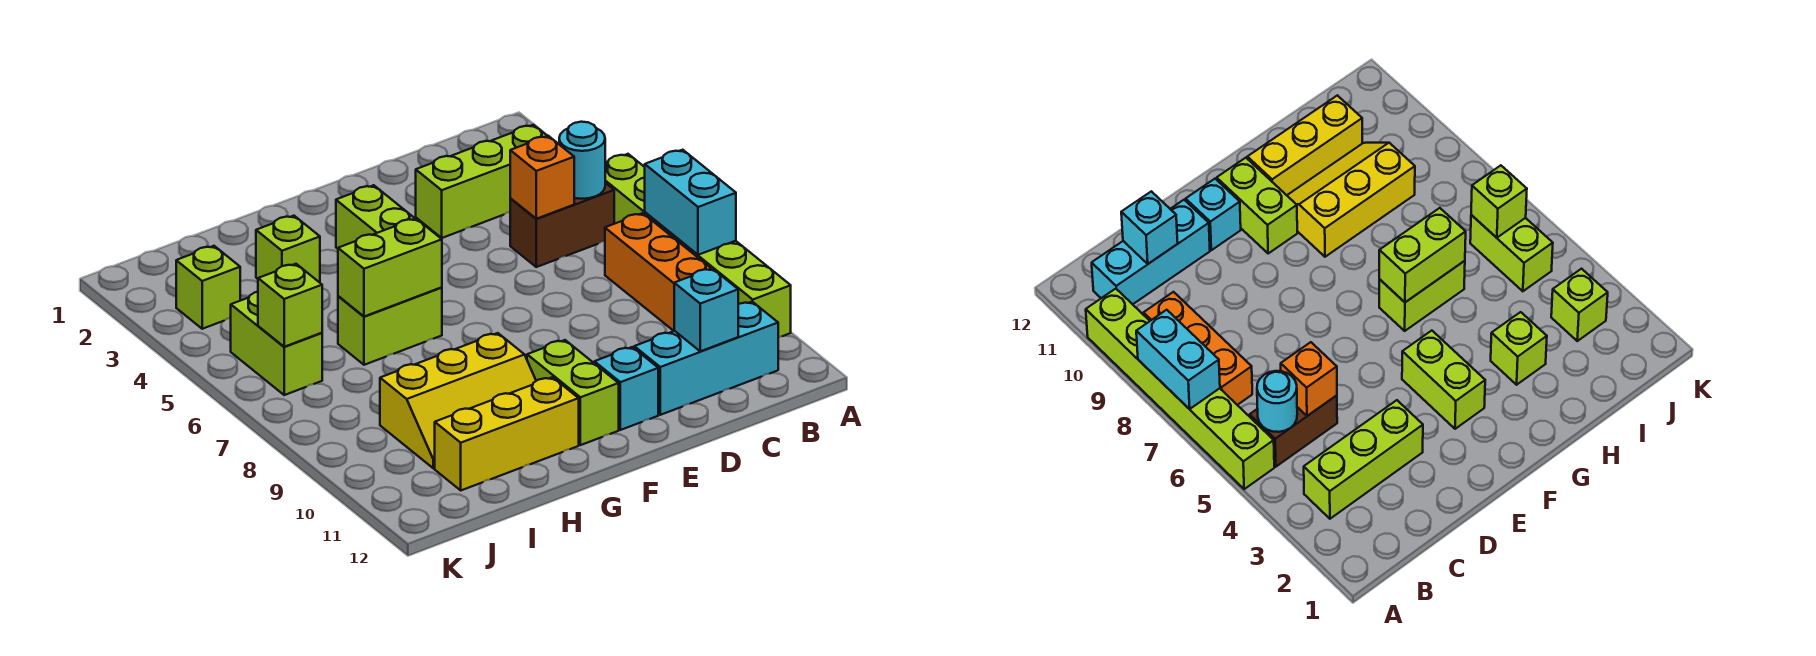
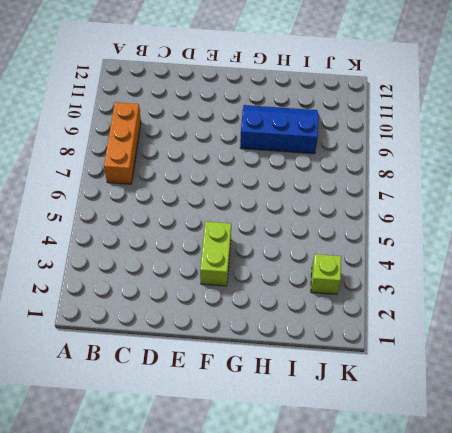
blue 2x3 slope [240,105,319,154] -> yellow 2x3 slope [380,333,536,468]
none -> lime 1x6 brick [605,154,791,337]
none -> lime 1x3 brick [416,125,547,238]
none -> brown 1x2 brick [510,183,614,267]

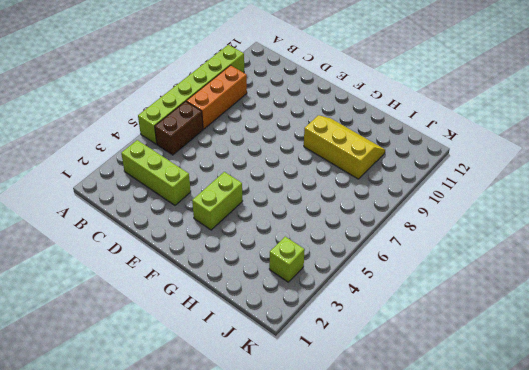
brown 1x2 brick [155,101,203,155] -> brown 1x2 brick turned to [510,183,614,267]
none -> cyan 1x3 brick [634,302,778,415]
none -> cyan 1x1 brick [594,347,658,430]
none -> lime 1x2 brick [527,340,619,445]

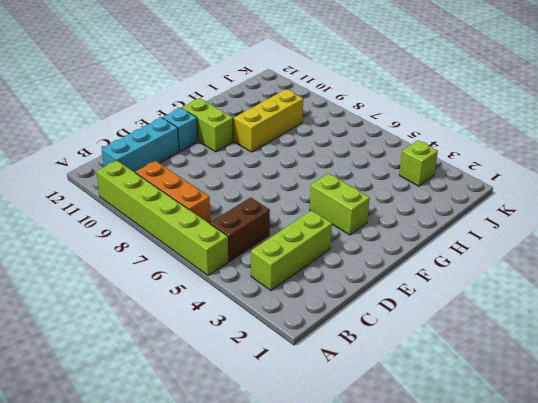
none -> lime 1x2 brick [338,287,442,365]
none -> yellow 1x3 brick [435,377,579,490]
none -> lime 1x1 brick [256,216,320,283]

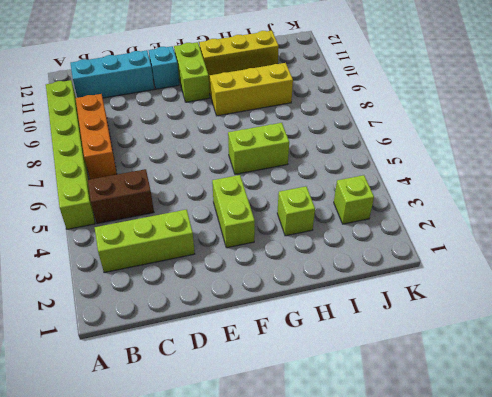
none -> lime 1x2 brick [231,292,322,395]
none -> cyan 1x2 brick [645,150,736,255]
none -> cyan 1x1 round brick [559,122,605,199]

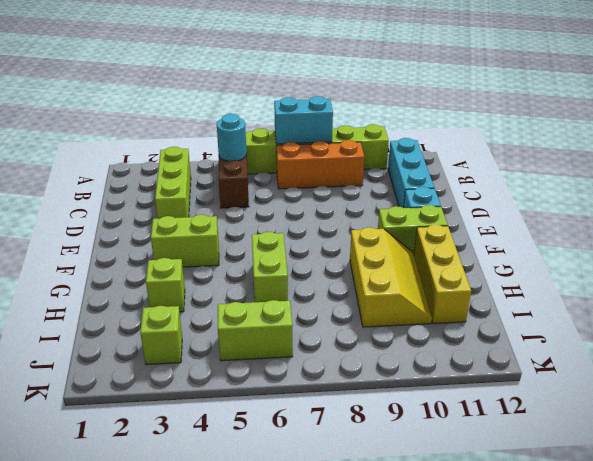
none -> orange 1x1 brick [510,136,574,219]
none -> cyan 1x1 brick [674,268,738,351]
none -> lime 1x2 brick [338,218,442,317]

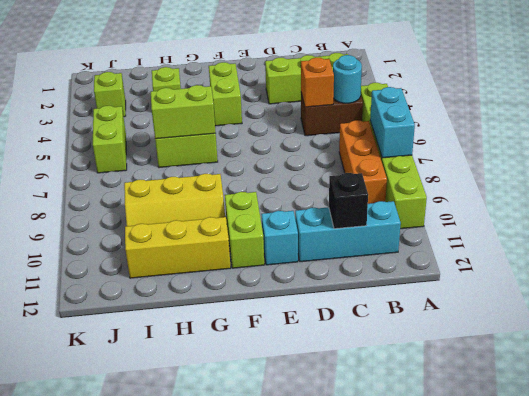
black 1x1 brick [329,173,368,229] -> cyan 1x1 brick [674,268,738,351]
none -> lime 1x1 brick [258,264,322,347]

